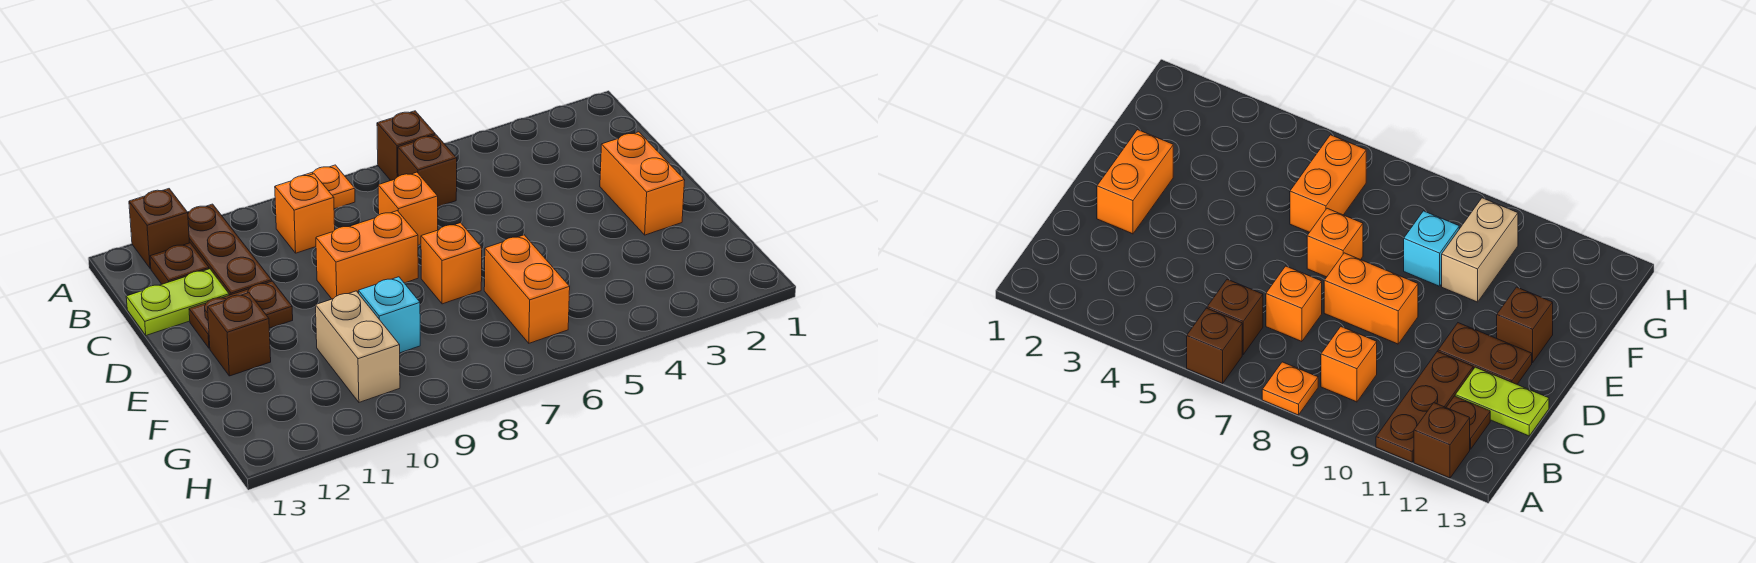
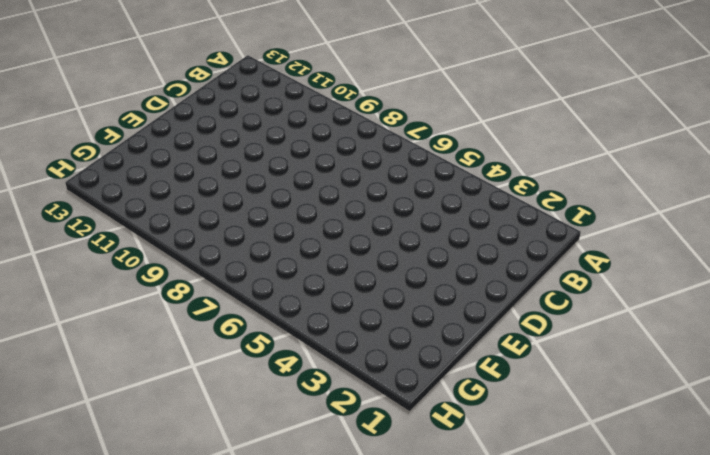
none -> brown 1x1 brick [377,111,435,180]
none -> orange 1x1 plate [303,165,355,209]
none -> brown 1x3 plate [187,204,272,295]

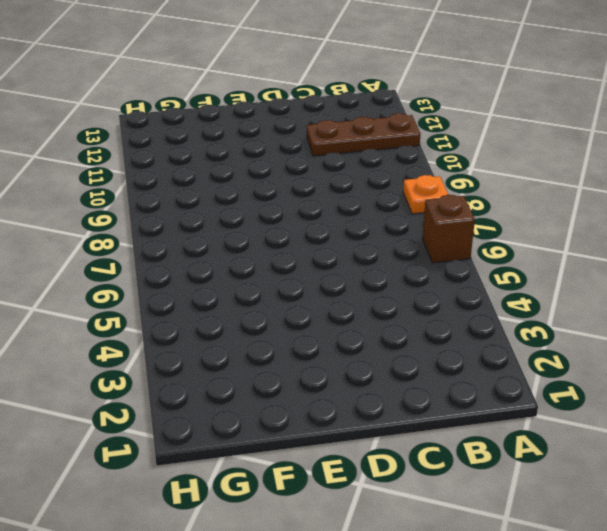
none -> brown 1x1 brick [129,189,189,268]
none -> brown 1x1 brick [398,135,457,207]
none -> orange 1x1 brick [275,174,335,253]

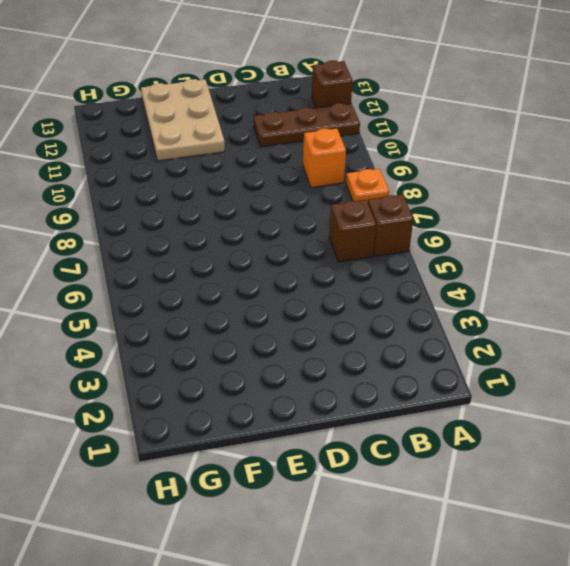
tan 2x3 plate [141,79,225,161] -> brown 1x1 brick [208,293,271,376]
none -> brown 1x1 plate [150,243,209,284]
none -> orange 1x1 brick [378,172,438,245]
none -> lime 1x2 plate [126,269,229,335]

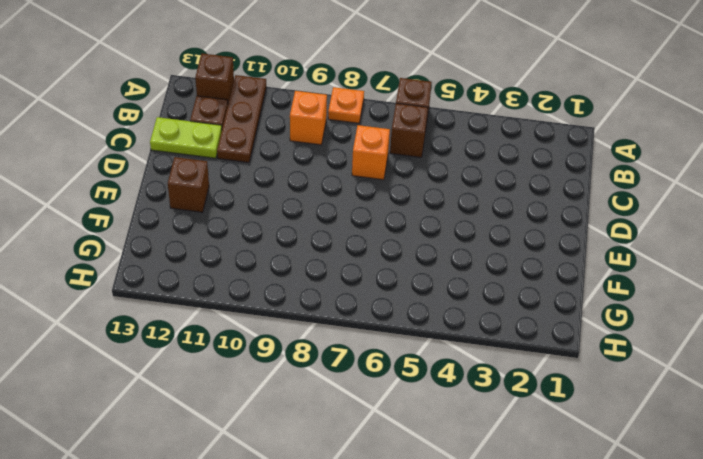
none -> orange 1x2 brick [600,132,685,235]
none -> orange 1x2 brick [316,211,418,299]
none -> brown 1x2 plate [189,281,293,348]

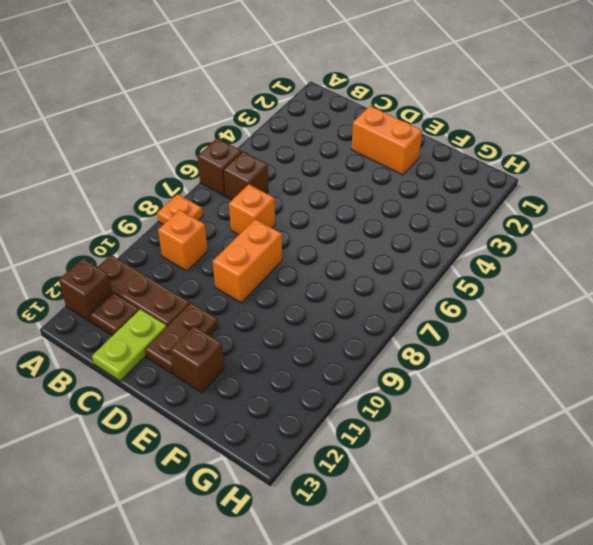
none -> orange 1x1 brick [421,223,482,304]
none -> orange 1x2 brick [484,235,570,343]
none -> cyan 1x1 brick [358,277,420,353]

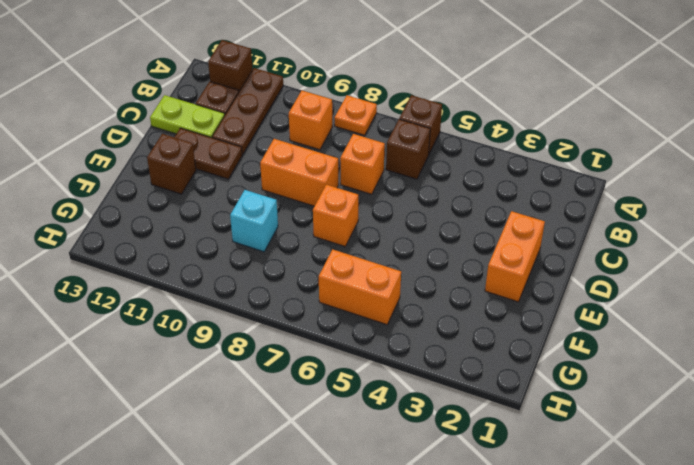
orange 1x2 brick [319,249,401,325] -> orange 1x2 brick turned to [484,235,570,343]
none -> tan 1x2 brick [315,291,400,402]

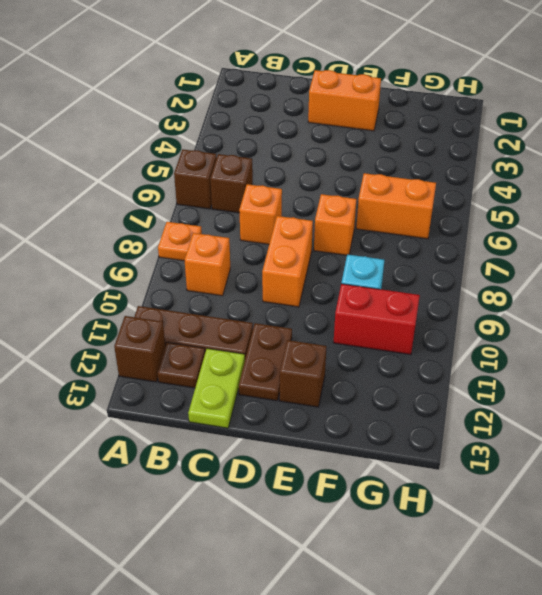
red 1x2 brick [333,284,420,355] -> tan 1x2 brick [315,291,400,402]

